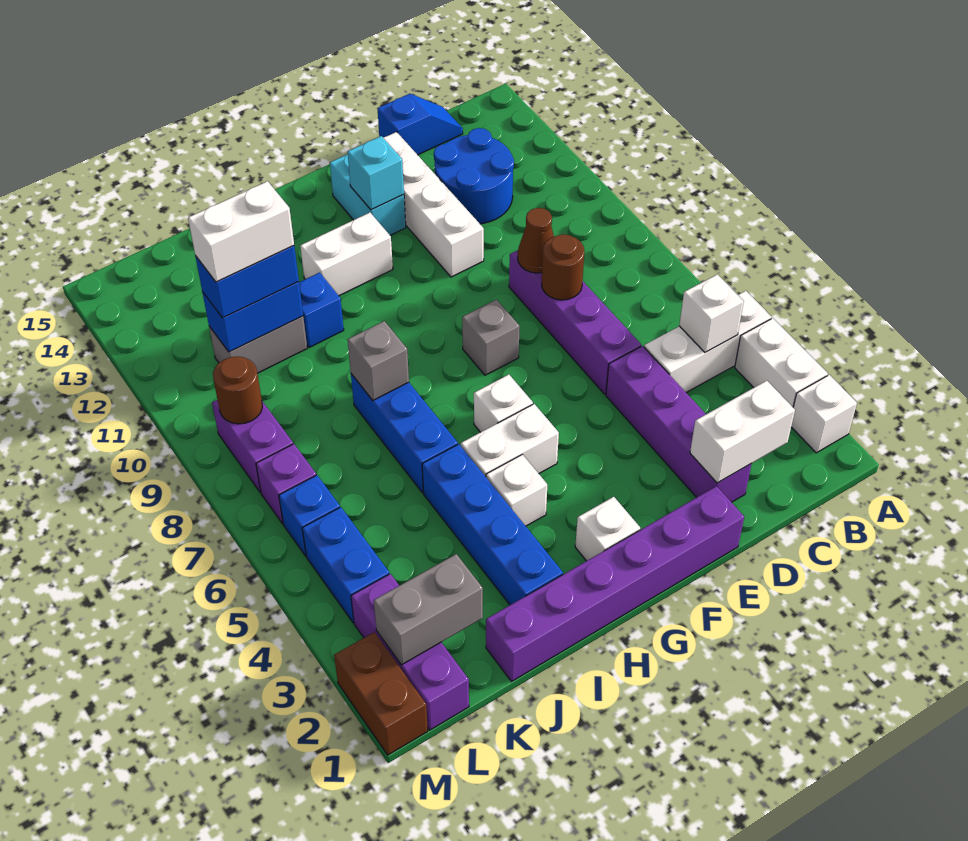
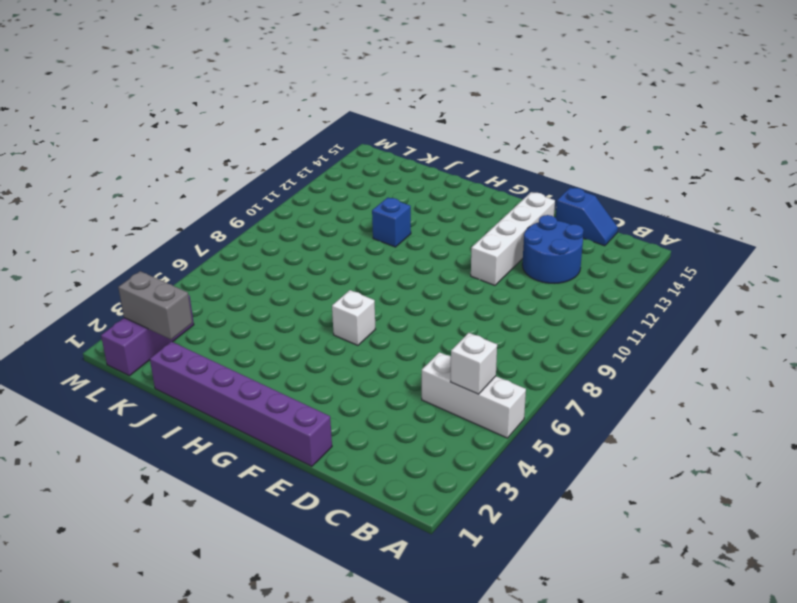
none -> white 1x1 brick [791,375,857,453]
none -> white 1x2 brick [735,318,828,407]
none -> purple 1x4 brick [606,346,751,502]
none -> purple 1x4 brick [509,250,641,394]

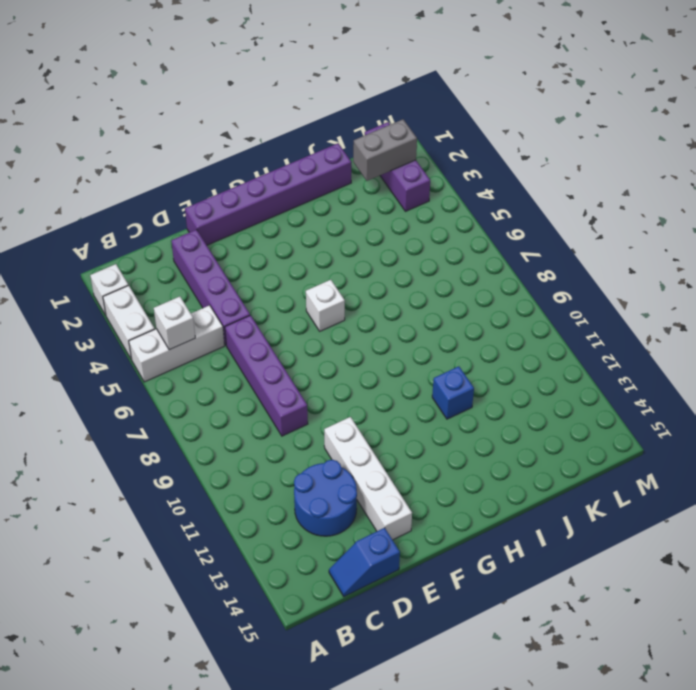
none -> grey 1x1 brick [462,300,519,375]
none -> cyan 1x2 brick [330,154,406,235]
none -> white 1x1 brick [575,497,640,561]
none -> white 1x2 brick [461,404,559,477]

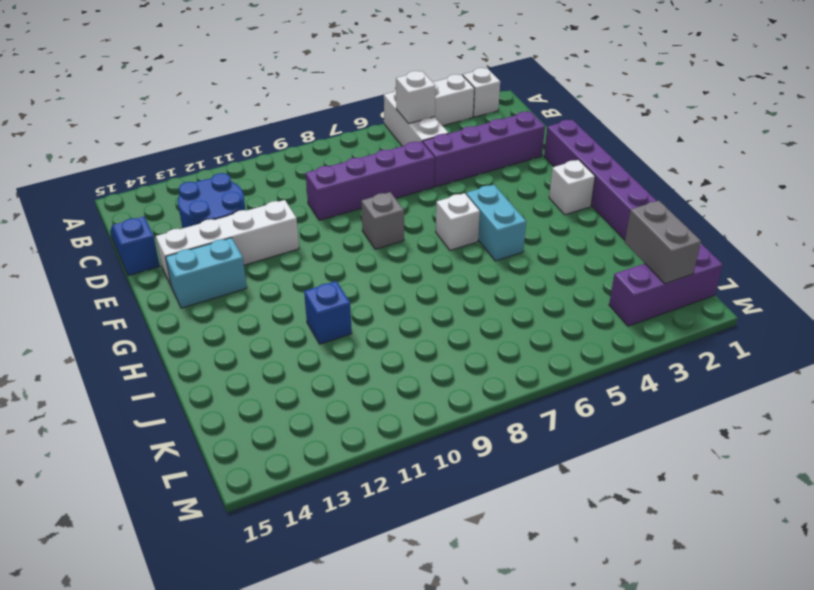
cyan 1x2 brick [466,185,526,261] -> white 1x2 brick [461,404,559,477]
none -> white 1x2 brick [300,213,393,296]
none -> white 1x1 brick [486,454,547,526]
none -> blue 1x4 brick [422,444,563,605]
none -> blue 1x3 brick [351,374,458,493]

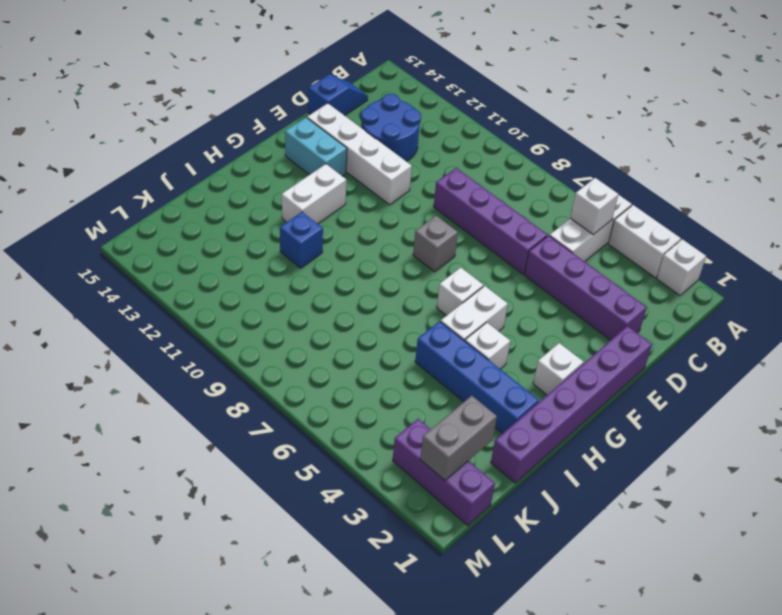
none -> blue 1x3 brick [351,374,458,493]
none -> grey 1x2 brick [209,316,307,373]
none -> blue 1x2 brick [302,507,389,623]
none -> blue 1x1 brick [279,475,340,556]

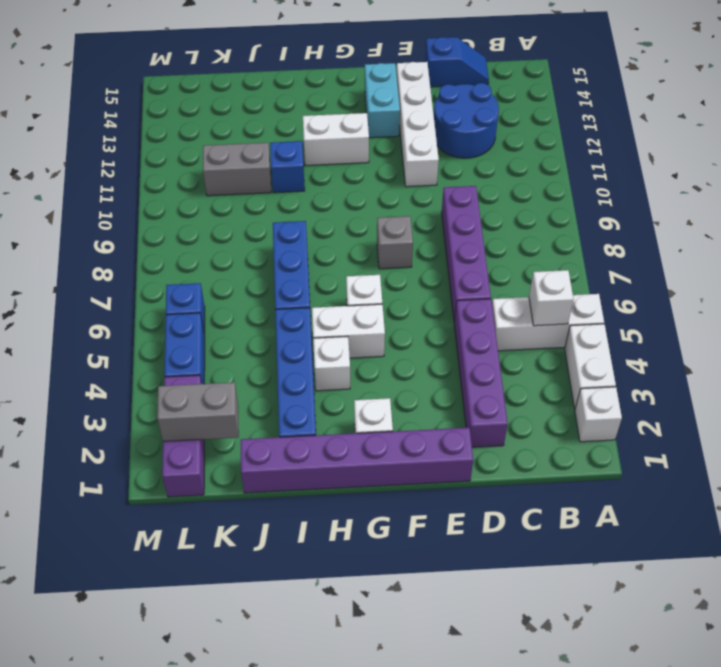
none -> purple 1x1 brick [256,444,316,524]
none -> purple 1x2 brick [212,400,293,493]
none -> brown 1x2 brick [334,632,428,755]
none -> white 1x2 brick [690,381,795,483]

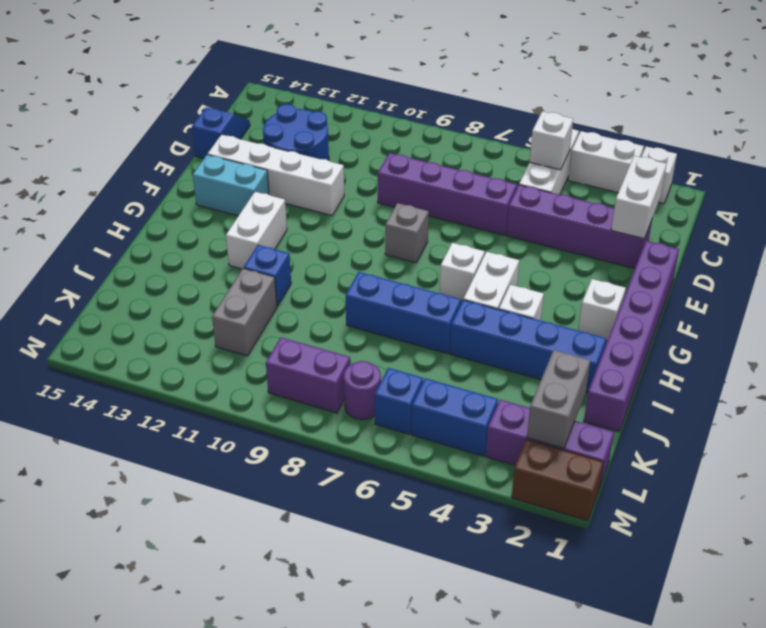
purple 1x1 round brick [344,361,381,420] -> purple 1x1 brick [256,444,316,524]
none -> brown 1x1 round brick [542,234,584,300]
none -> brown 1x1 cone [518,208,554,273]
none -> cyan 1x1 brick [348,136,404,210]
none -> grey 1x1 brick [348,321,409,400]

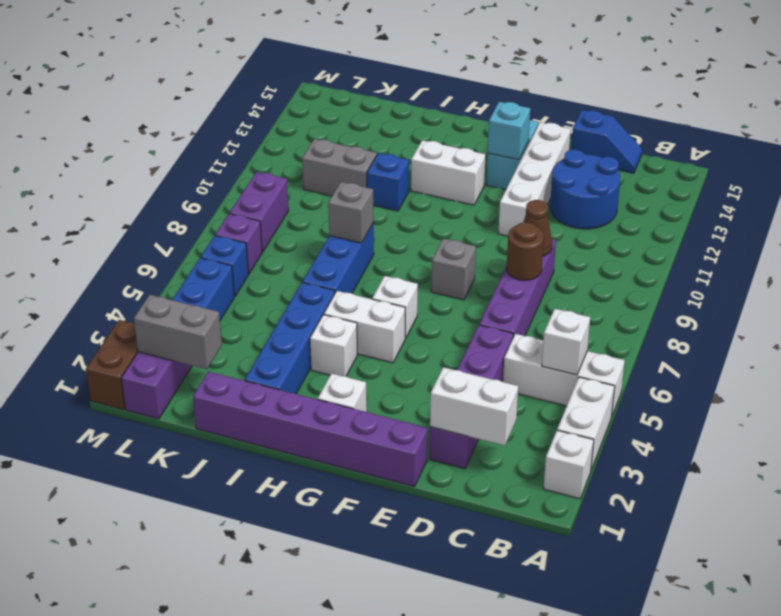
none -> blue 1x2 brick [202,282,303,352]
none -> brown 1x1 round brick [213,356,262,424]
none -> blue 1x2 brick [195,246,299,318]
none -> white 1x2 brick [188,181,294,282]

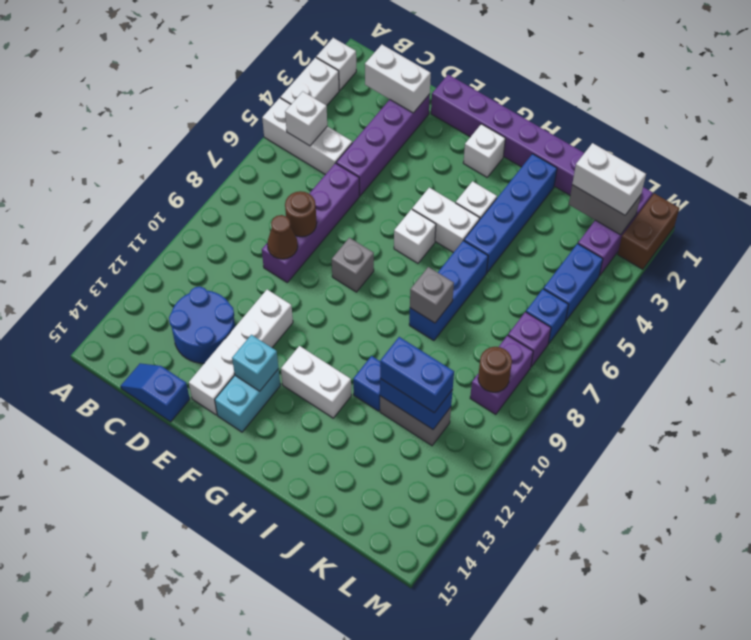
white 1x2 brick [572,143,646,215] -> white 1x2 brick moved to [188,181,294,282]

